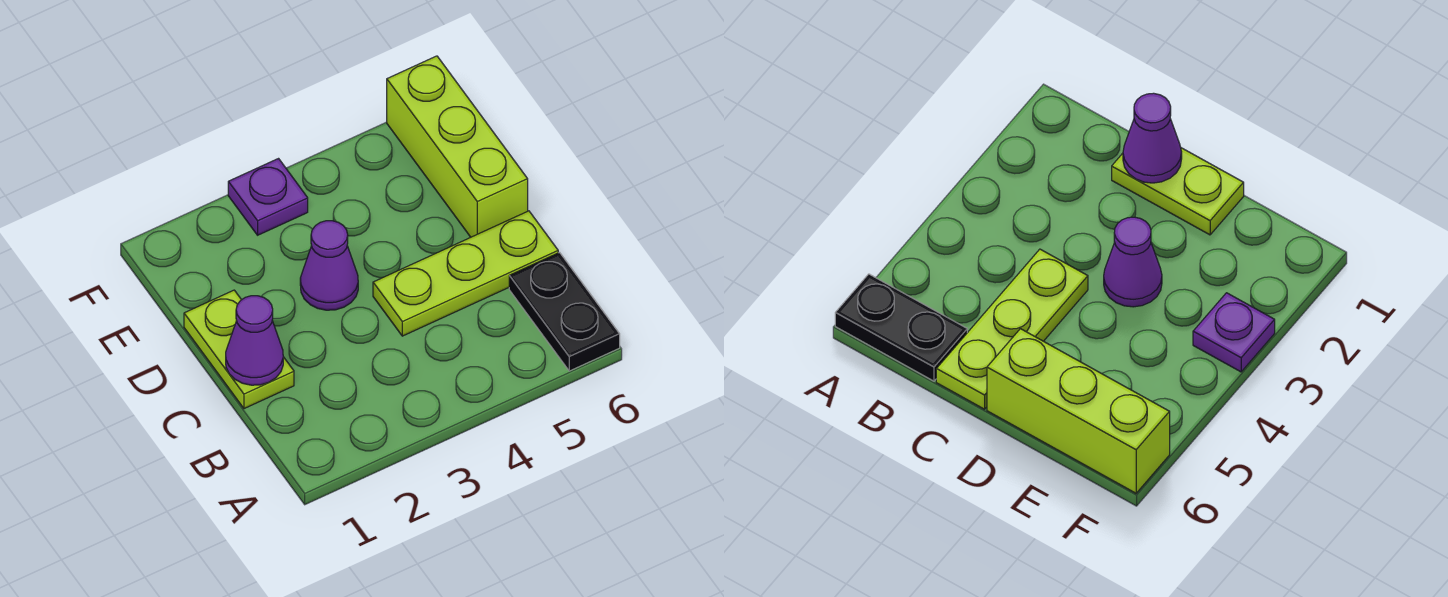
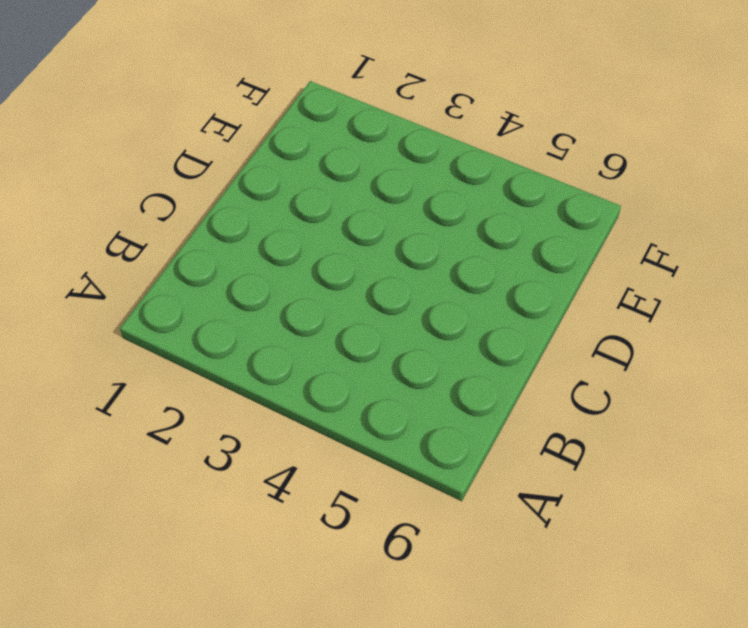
none -> black 1x2 plate [509,253,620,371]
none -> lime 1x2 plate [184,290,294,409]

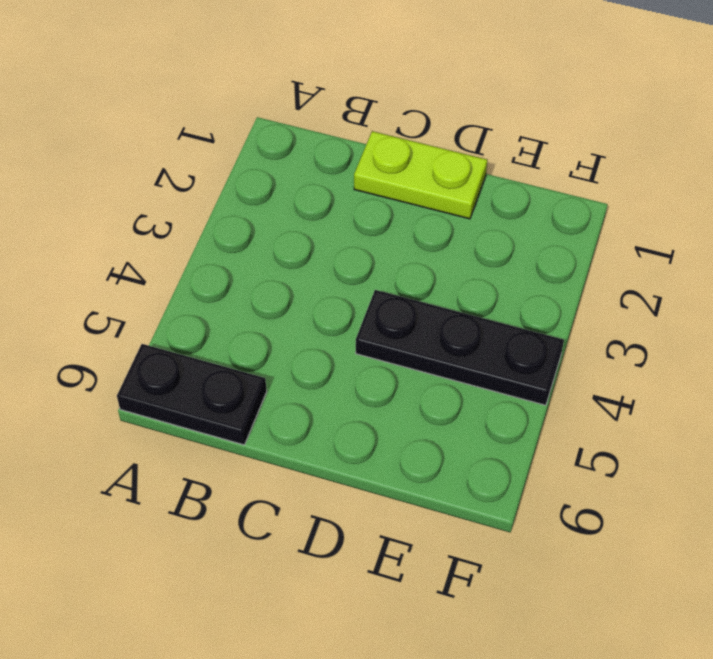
black 1x3 plate [356,290,564,405] -> none
none -> lime 1x3 plate [373,211,558,336]
none -> purple 1x1 cone [300,221,358,310]

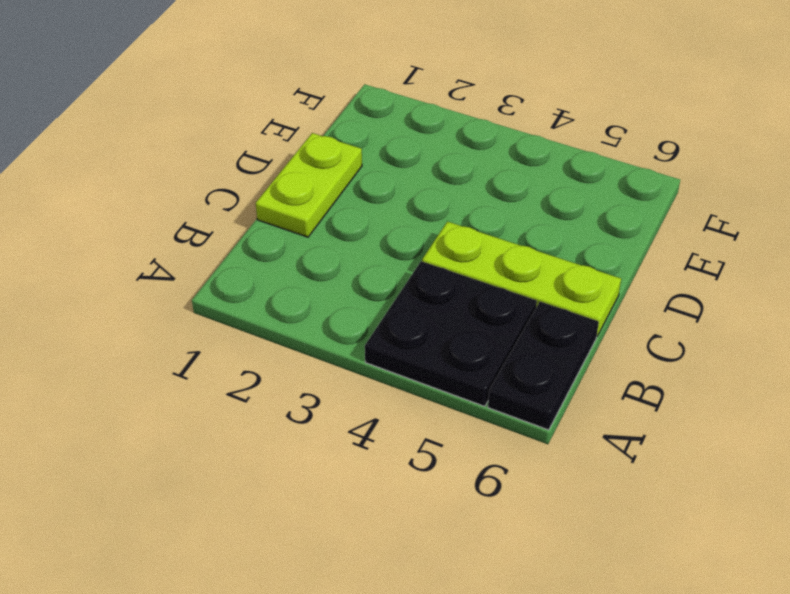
black 2x2 plate [365,261,537,406] -> none
none -> purple 1x1 cone [300,221,358,310]
none -> lime 1x3 brick [387,56,528,237]

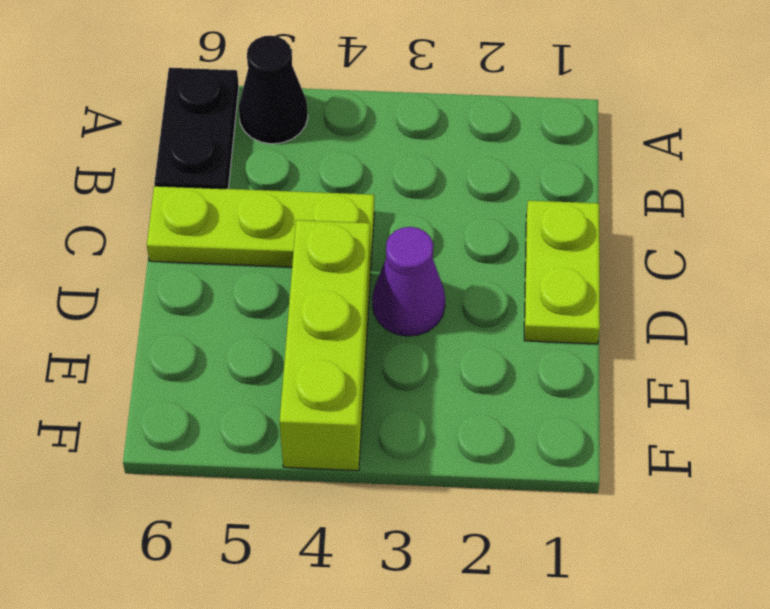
black 1x1 cone [239,36,308,144] -> none
lime 1x3 brick [280,220,371,471] -> lime 1x3 brick moved to [387,56,528,237]
none -> purple 1x1 plate [228,159,308,235]
none -> purple 1x1 cone [226,296,283,385]

